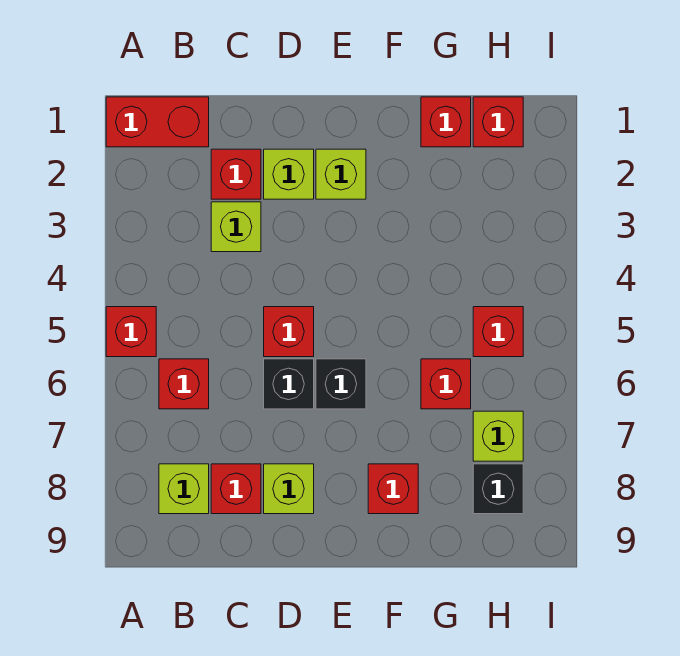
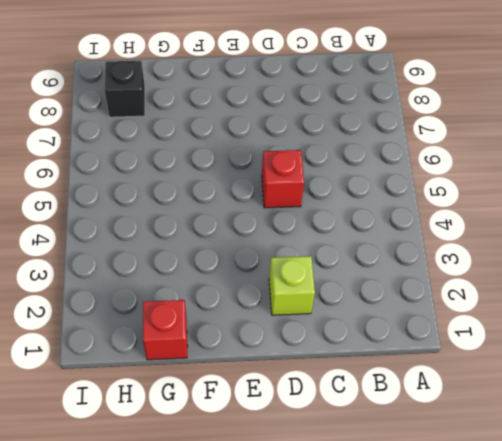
none -> red 1x2 brick [106,97,209,147]
none -> red 1x1 brick [106,307,156,357]
none -> red 1x1 brick [159,359,209,409]

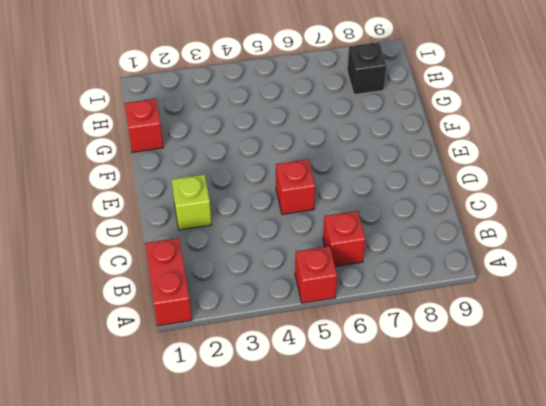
none -> lime 1x1 brick [159,464,209,514]
none -> red 1x1 brick [211,149,261,199]
none -> lime 1x1 brick [211,202,261,252]

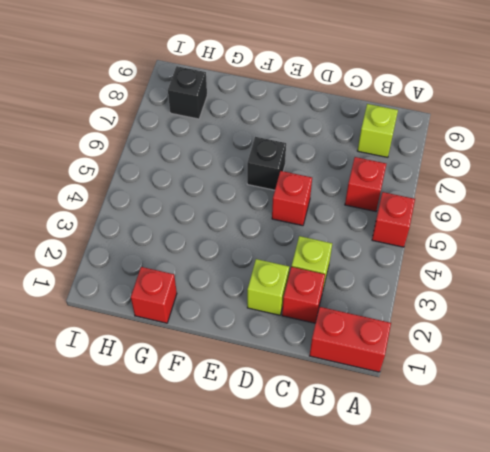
none -> red 1x1 brick [211,464,261,514]
none -> black 1x1 brick [264,359,314,409]
none -> lime 1x1 brick [264,464,314,514]

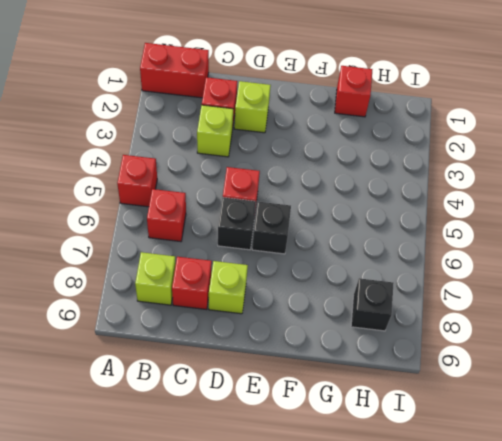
none -> lime 1x1 brick [316,149,366,199]
none -> red 1x1 brick [368,464,418,514]
none -> red 1x1 brick [421,359,471,409]

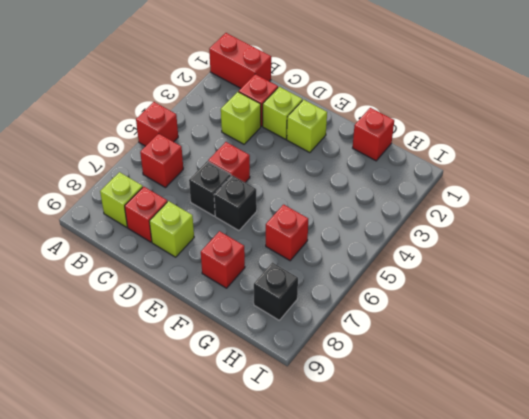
none -> red 1x1 brick [473,97,523,147]
none -> red 1x1 brick [473,307,523,357]
none -> lime 1x1 brick [473,411,523,461]

